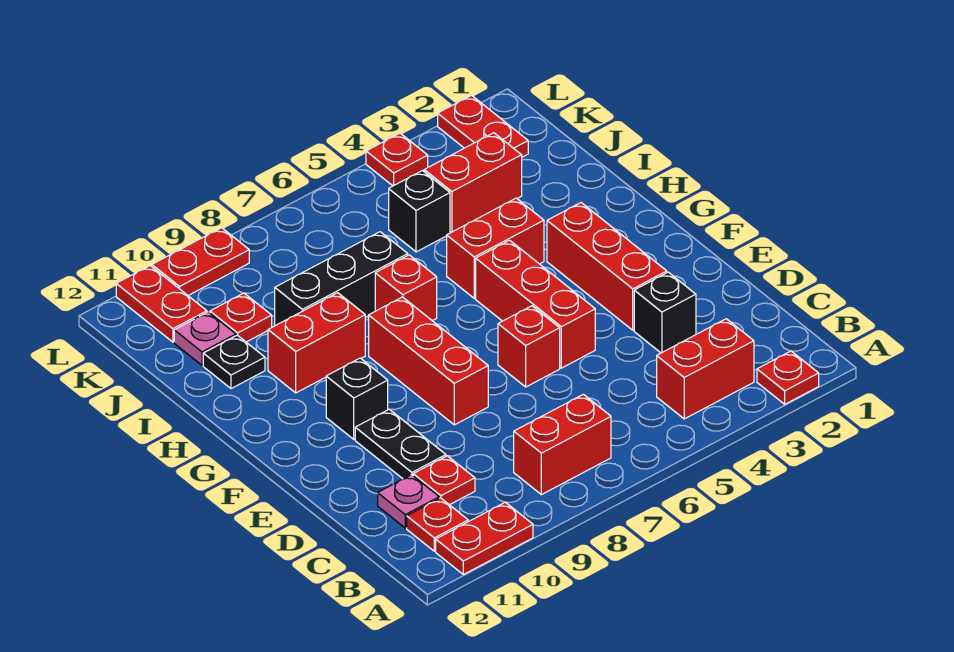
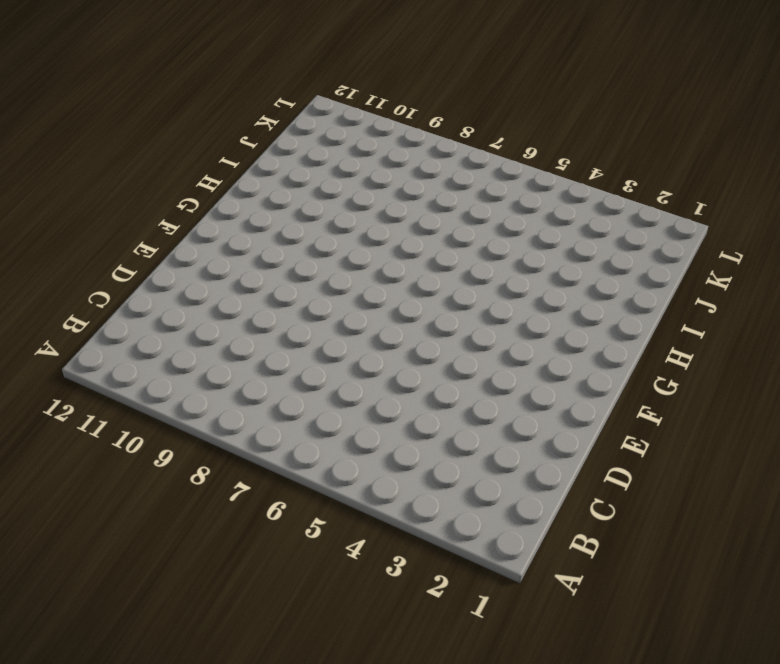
none -> red 1x1 plate [757,351,819,404]
none -> red 1x2 plate [436,502,533,575]
none -> red 1x2 brick [657,319,754,419]

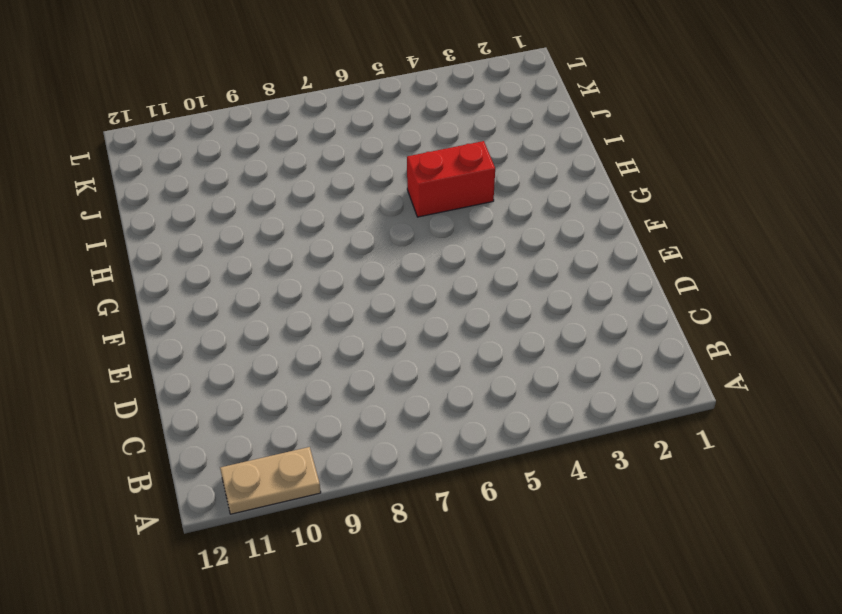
tan 1x2 plate [220,447,321,514] -> red 1x2 plate [436,502,533,575]
none -> red 1x1 plate [757,351,819,404]
none -> red 1x2 brick [657,319,754,419]
none -> red 1x2 brick [514,394,611,495]

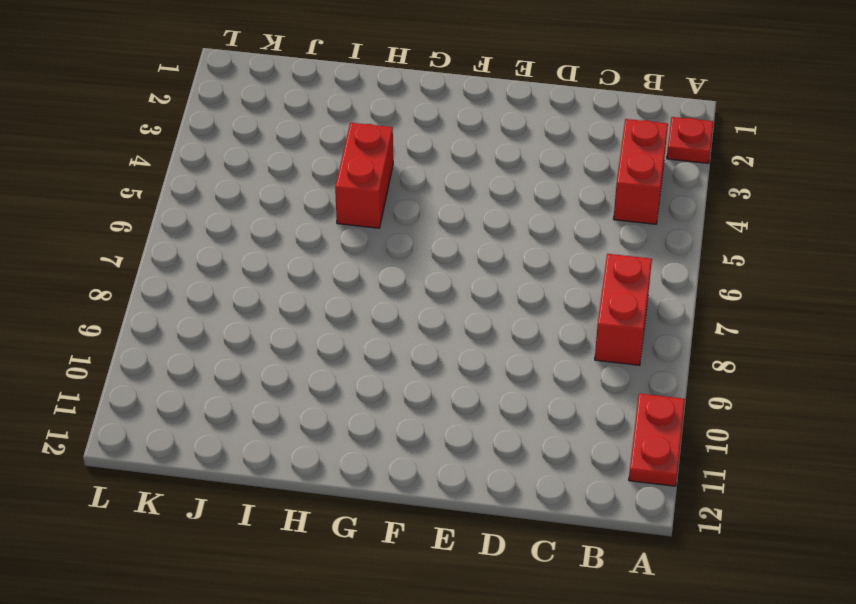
none -> red 1x1 plate [407,498,468,551]
none -> red 1x1 plate [413,456,475,505]
none -> pink 1x1 plate [378,475,439,528]

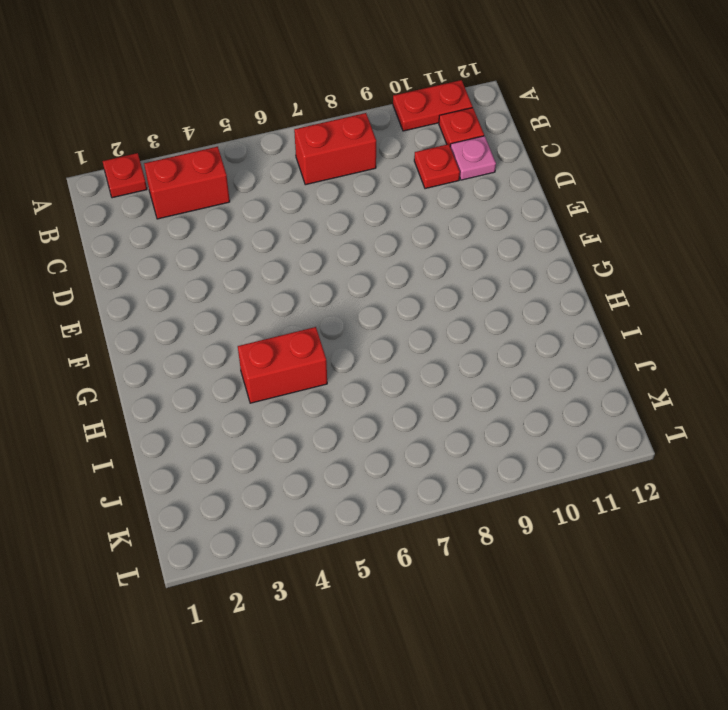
none -> black 1x1 brick [634,272,696,353]
none -> black 1x2 plate [355,409,446,479]
none -> red 1x3 brick [547,203,667,330]

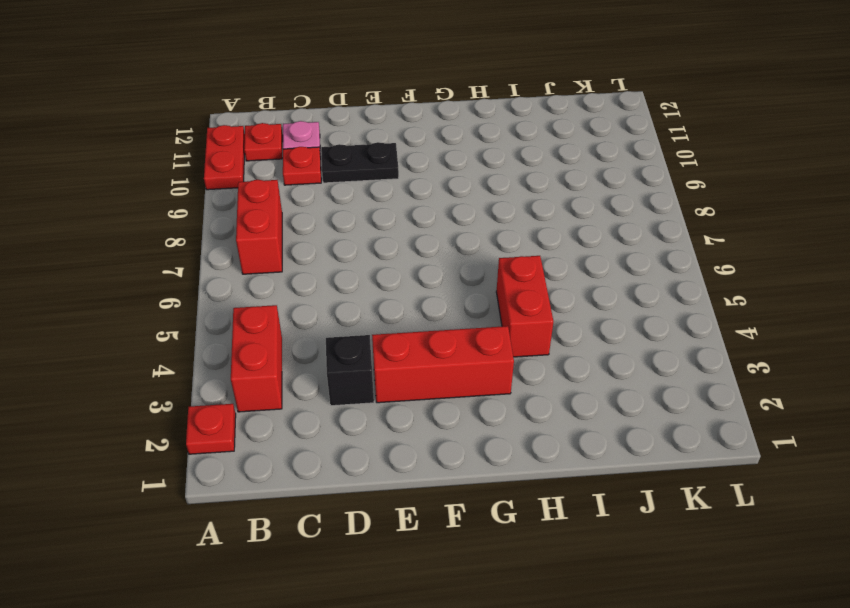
none -> red 1x3 brick [476,240,595,368]
none -> red 1x1 brick [498,306,560,387]
none -> red 1x3 brick [369,297,488,425]

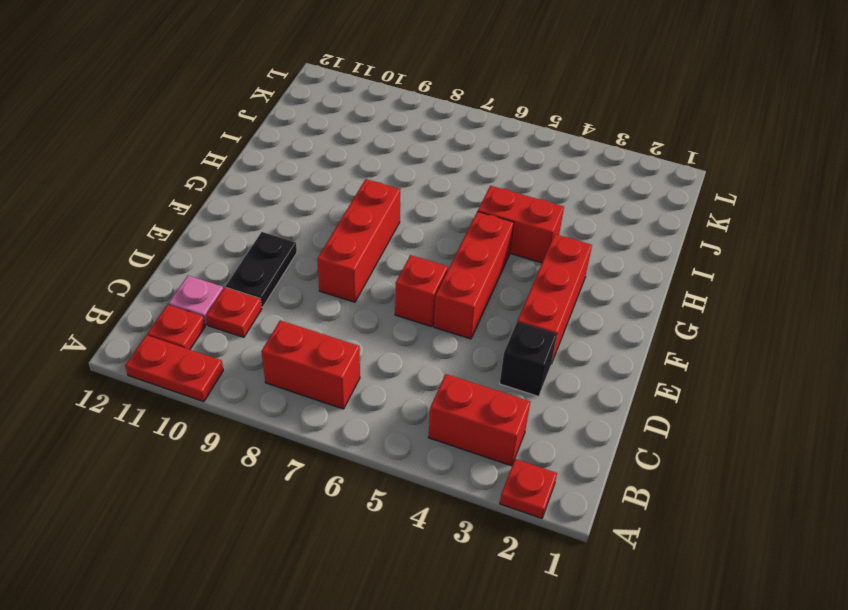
none -> black 1x1 brick [326,358,388,439]
none -> red 1x1 brick [375,255,437,321]
none -> red 1x2 brick [268,293,365,393]

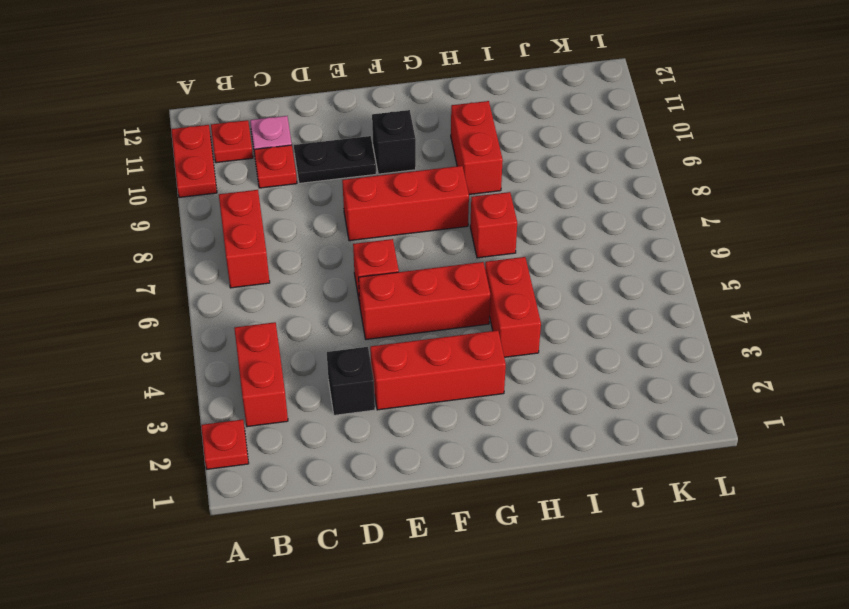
none -> black 1x3 brick [275,232,408,326]
none -> black 1x1 plate [203,335,265,389]
none -> red 1x2 brick [424,133,522,232]

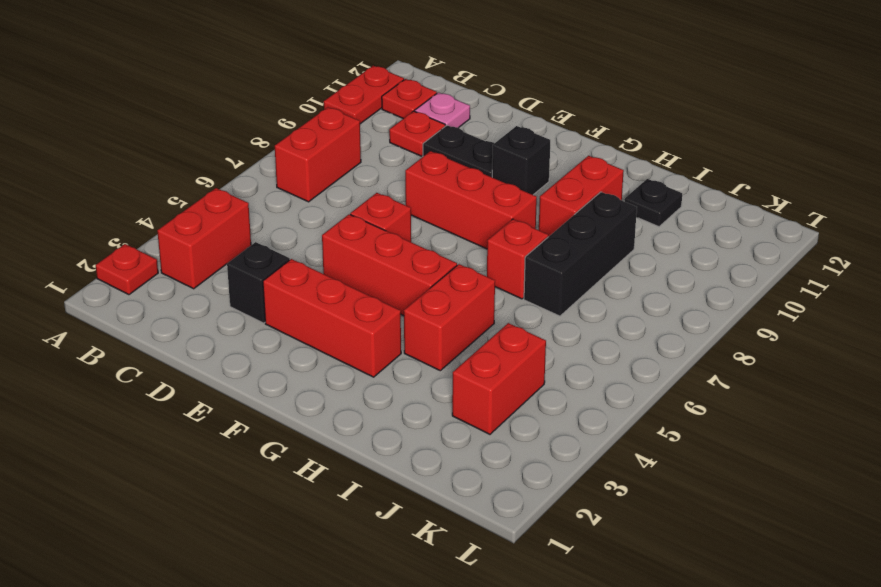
none -> black 1x1 brick [389,171,450,252]
none -> red 1x1 plate [210,293,272,342]
none -> pink 1x1 plate [174,312,236,365]

